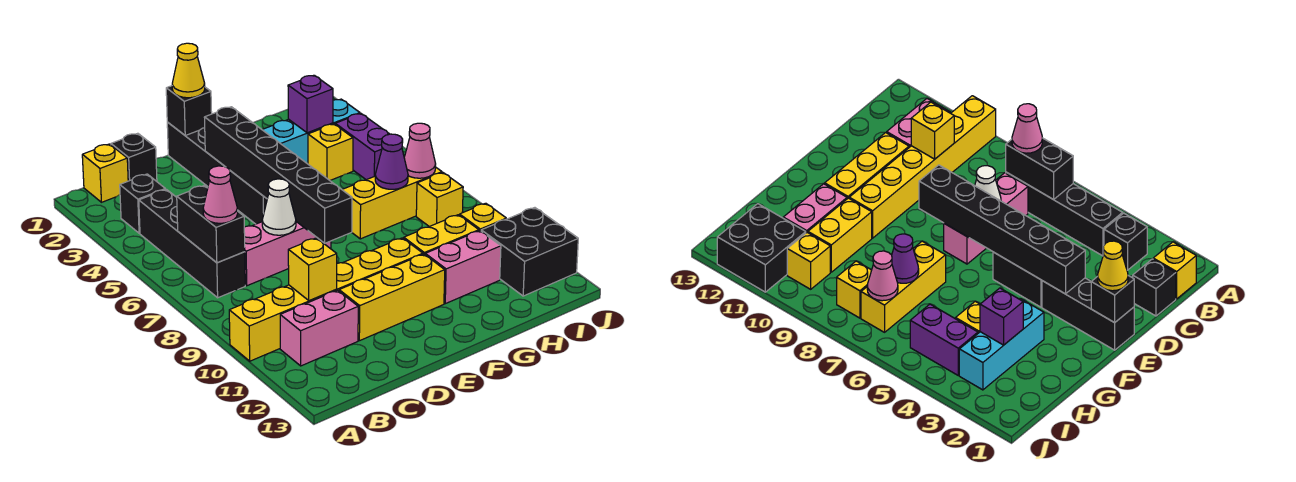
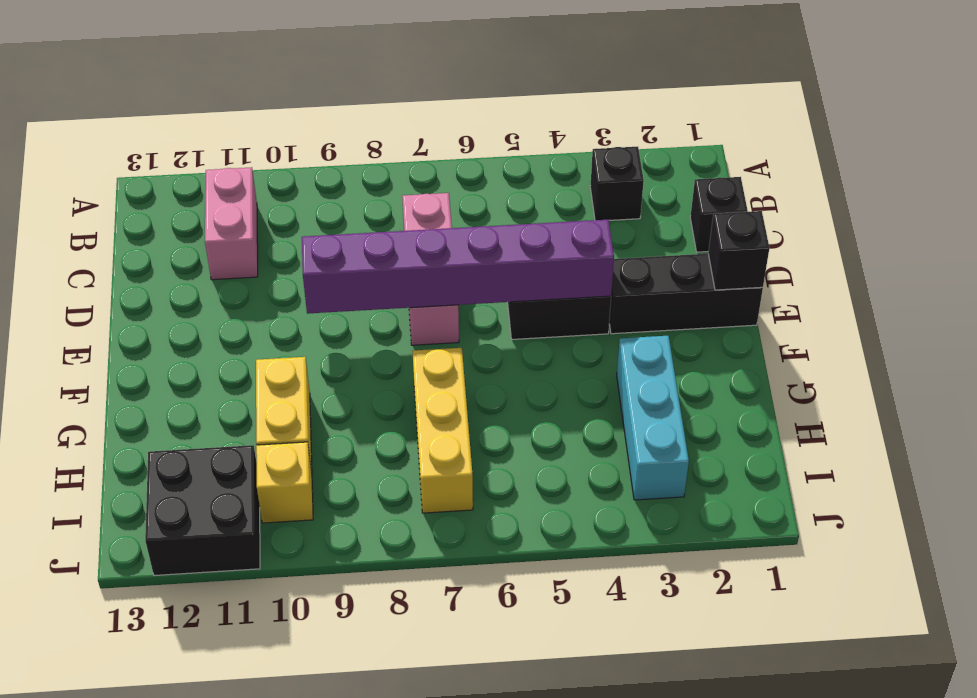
purple 1x6 brick [302,220,614,314] -> black 1x6 brick [204,107,352,243]
none -> yellow 1x6 brick [229,238,423,361]
none -> yellow 1x1 brick [82,144,128,202]
none -> black 1x4 brick [139,189,245,298]

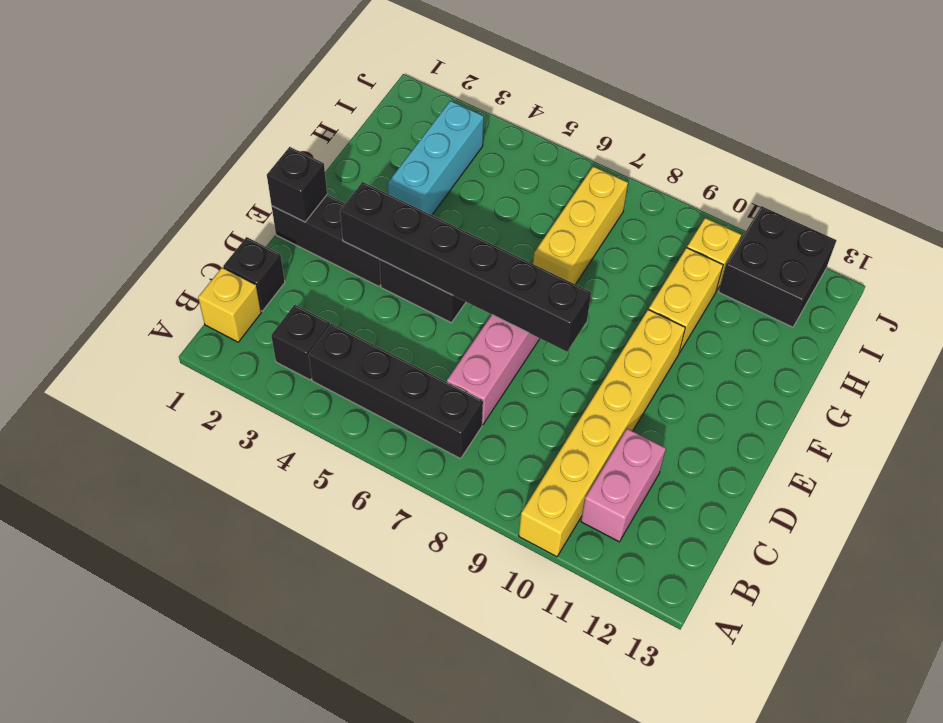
none -> yellow 1x3 brick [339,254,445,341]
none -> pink 1x2 brick [425,231,501,304]
none -> yellow 1x1 brick [308,124,353,180]

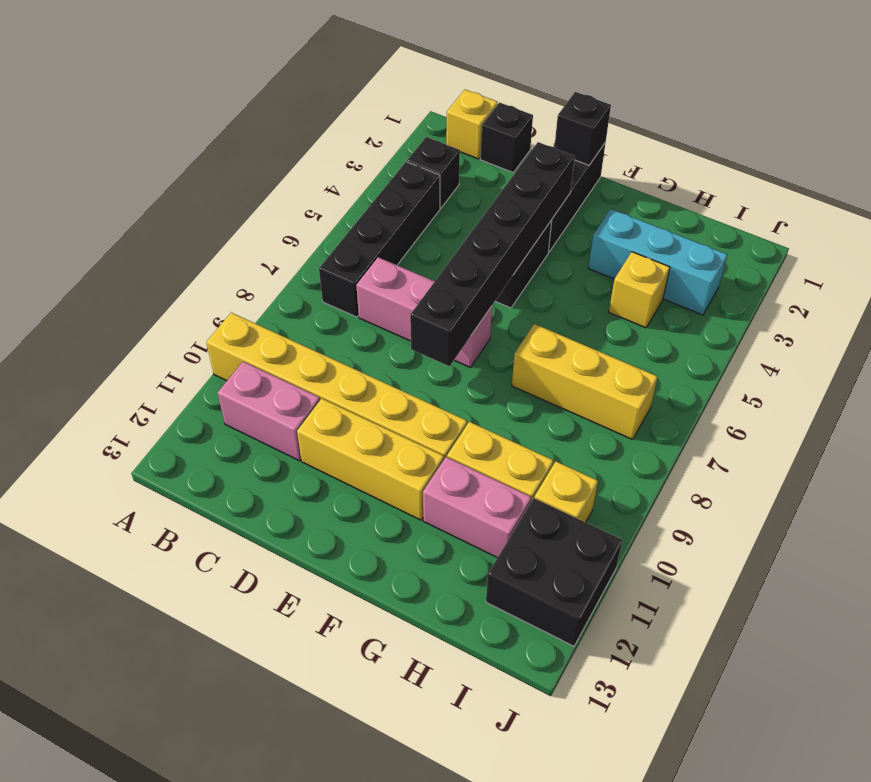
none -> purple 1x2 brick [335,114,389,180]
none -> yellow 1x1 brick [416,173,463,227]
none -> black 1x2 brick [177,185,245,263]

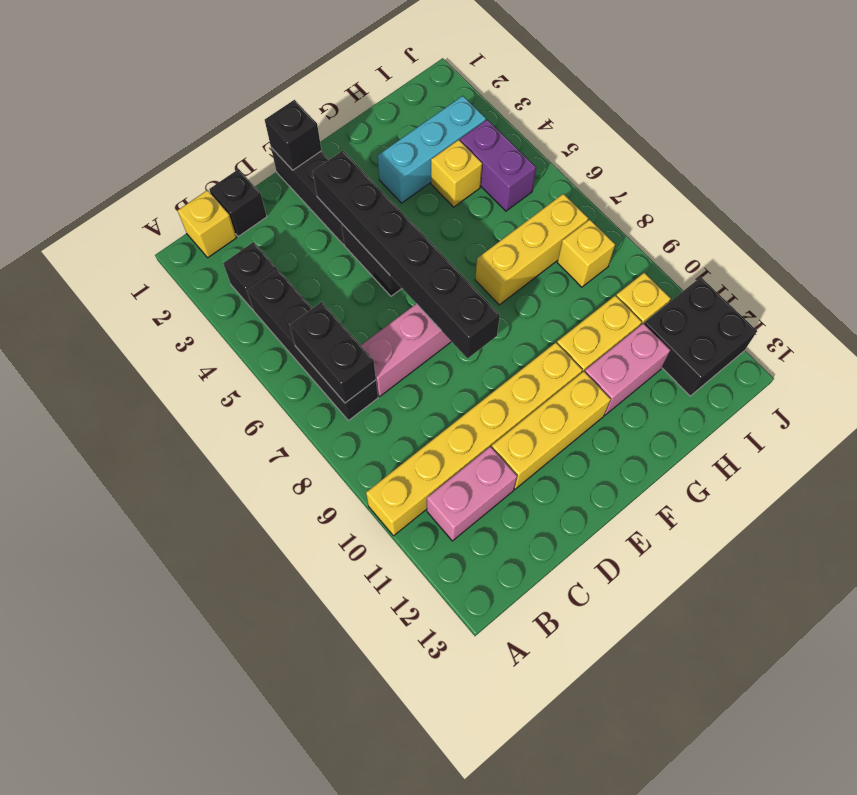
none -> yellow 1x1 brick [288,238,337,300]
none -> white 1x1 cone [262,179,296,235]
none -> purple 1x1 brick [288,75,333,133]

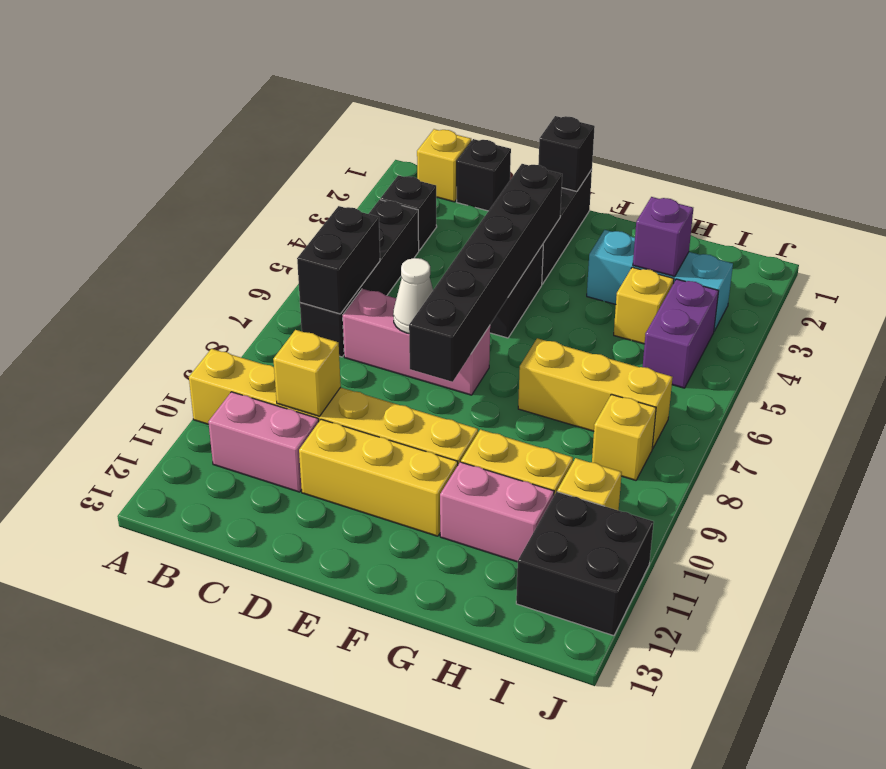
none -> purple 1x1 cone [375,134,408,189]
none -> pink 1x1 cone [404,123,436,178]
none -> pink 1x1 cone [203,166,238,223]

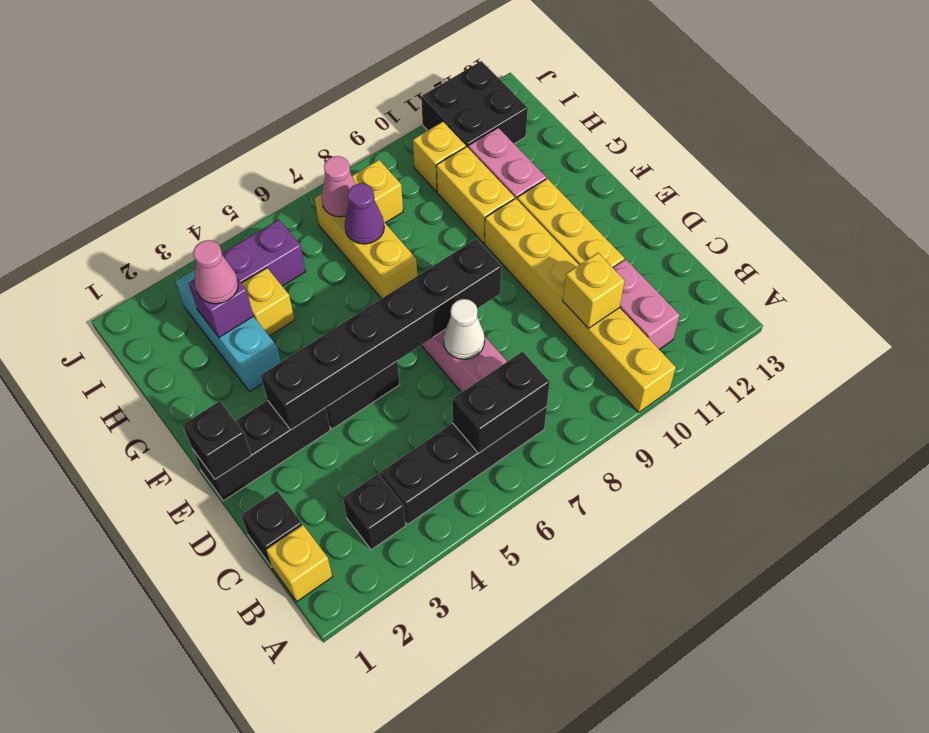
pink 1x1 cone [193,240,238,304] -> pink 1x1 cone moved to [203,166,238,223]
none -> yellow 1x1 cone [172,43,205,98]

